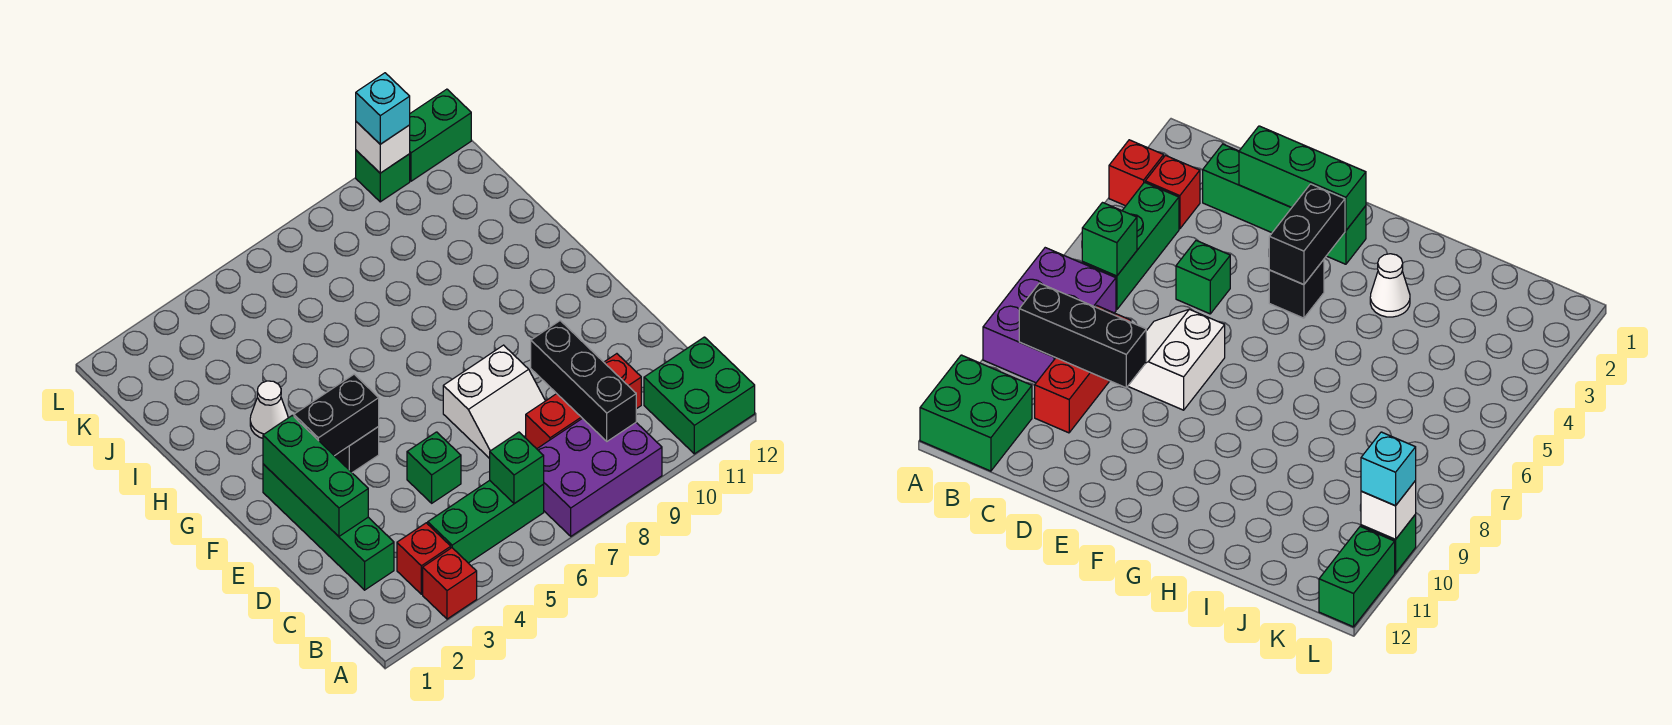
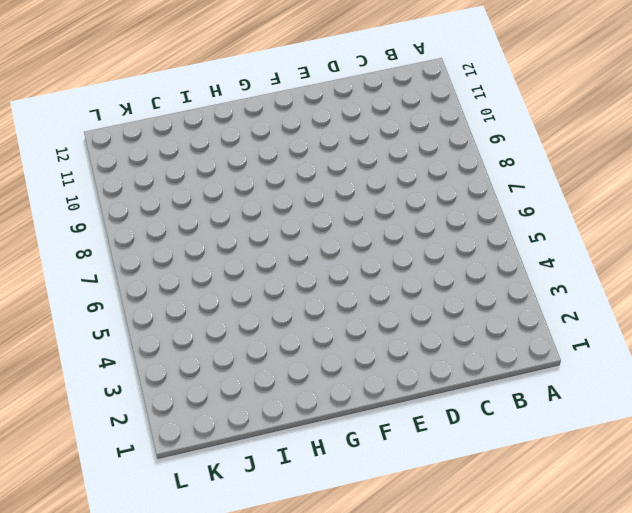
none -> red 1x1 brick [423,548,477,619]
none -> purple 2x3 brick [537,418,662,536]
none -> green 2x2 brick [644,337,755,454]

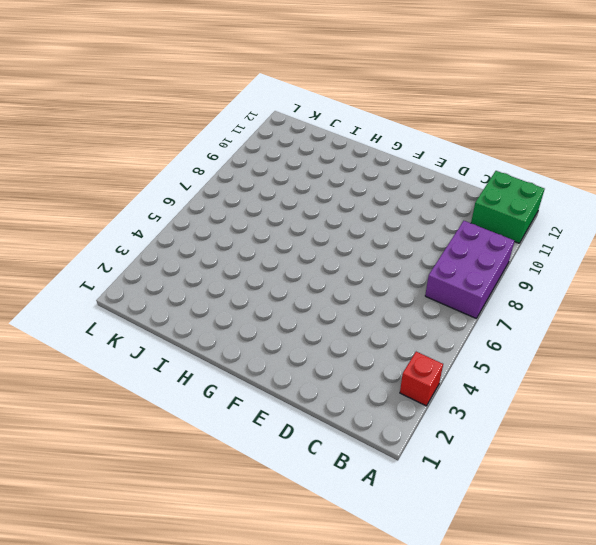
none -> red 1x1 brick [397,523,451,594]
none -> green 1x3 brick [428,480,544,563]
none -> green 1x4 brick [263,464,394,590]

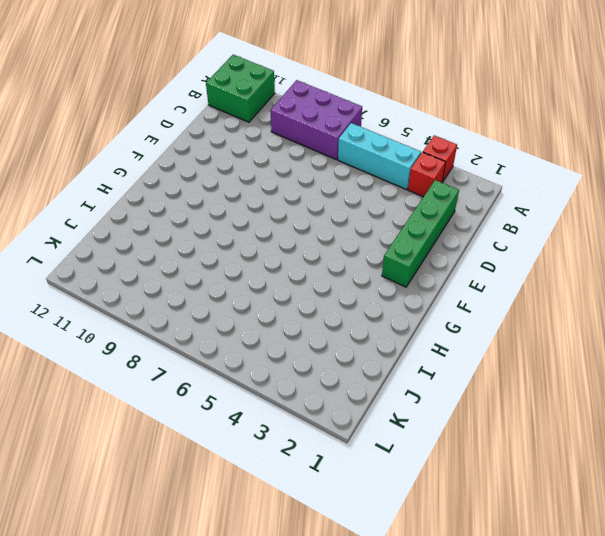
cyan 1x3 brick [338,123,421,190] -> green 1x3 brick [428,480,544,563]
none -> red 1x3 brick [526,354,641,449]
none -> green 1x1 brick [407,432,461,503]
none -> white 2x2 slope [443,345,545,458]

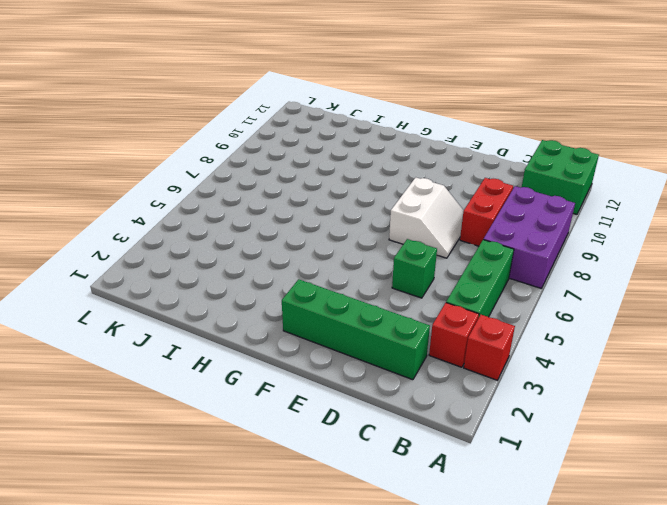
red 1x2 brick [460,178,513,246] -> red 1x3 brick [526,354,641,449]
none -> black 1x1 brick [335,427,379,473]
none -> white 1x1 cone [250,381,288,438]
none -> green 1x1 brick [356,150,410,202]

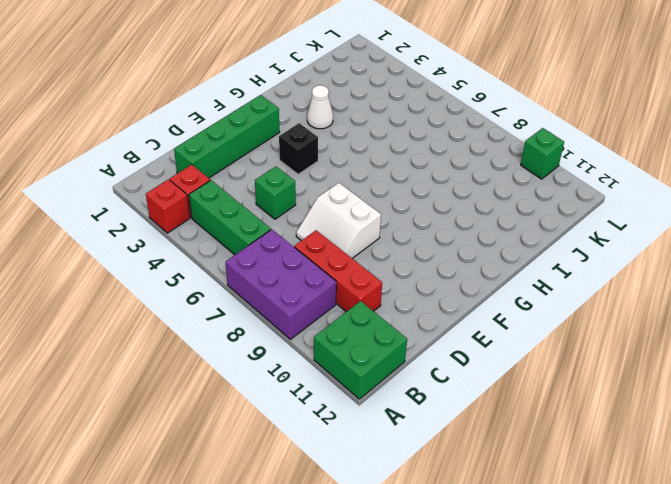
none -> green 1x2 brick [410,89,471,181]
none -> green 1x1 brick [490,432,544,504]
none -> black 1x3 brick [531,321,636,441]

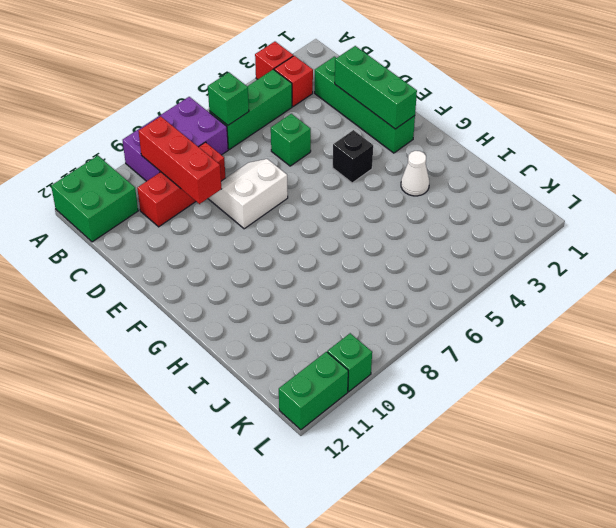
red 1x3 brick [138,116,221,204] -> black 1x3 brick [531,321,636,441]
none -> black 1x2 brick [294,374,379,456]
none -> white 1x1 brick [356,122,410,173]
none -> cyan 1x1 brick [356,73,410,144]

